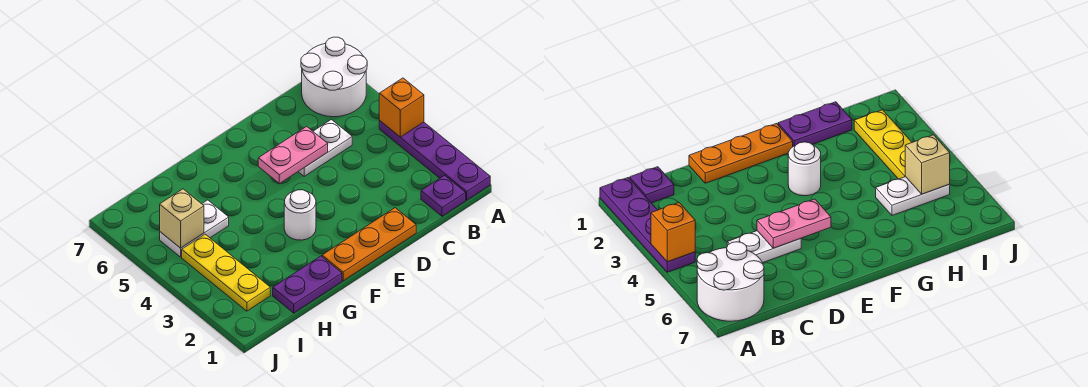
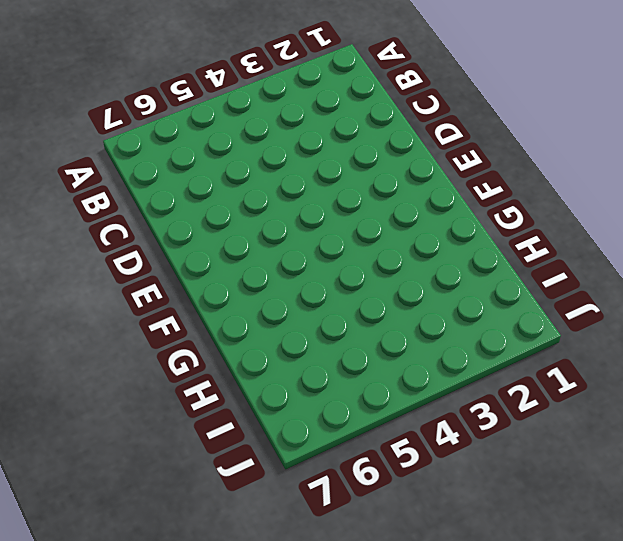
none -> purple 1x4 plate [379,120,490,200]
none -> white 2x2 round brick [301,37,367,117]
none -> purple 1x1 plate [421,175,466,216]

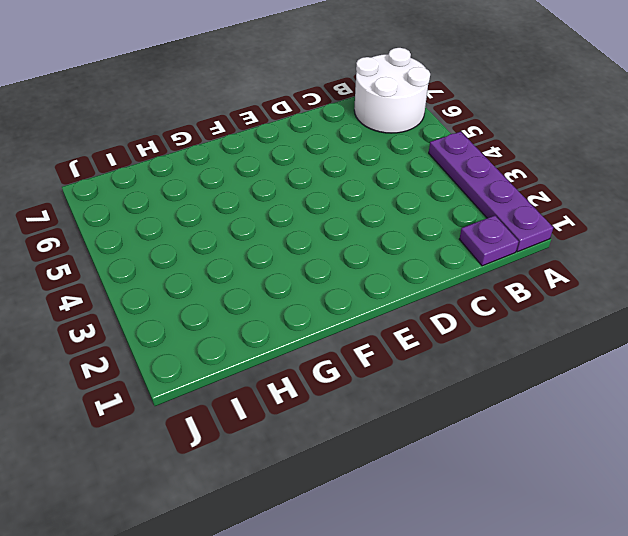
none -> white 1x2 plate [298,119,352,176]
none -> orange 1x3 plate [322,208,416,281]
none -> white 1x1 round brick [284,190,316,240]

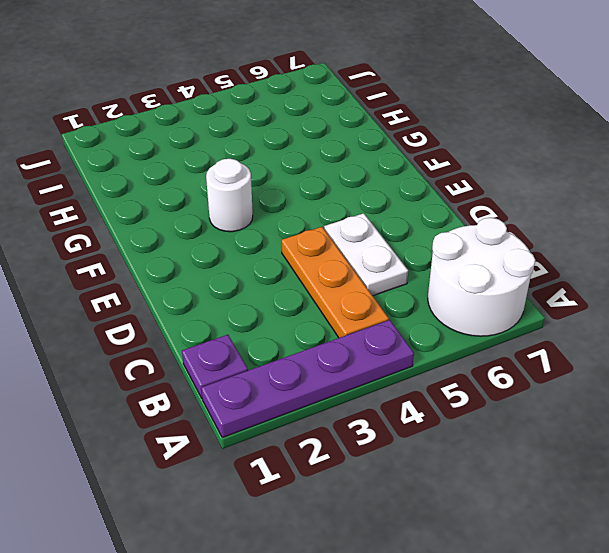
orange 1x3 plate [282,227,389,338] -> orange 1x3 plate moved to [322,208,416,281]
none -> purple 1x2 plate [273,256,342,313]
none -> white 1x2 plate [160,200,229,257]
none -> yellow 1x3 plate [182,234,270,311]

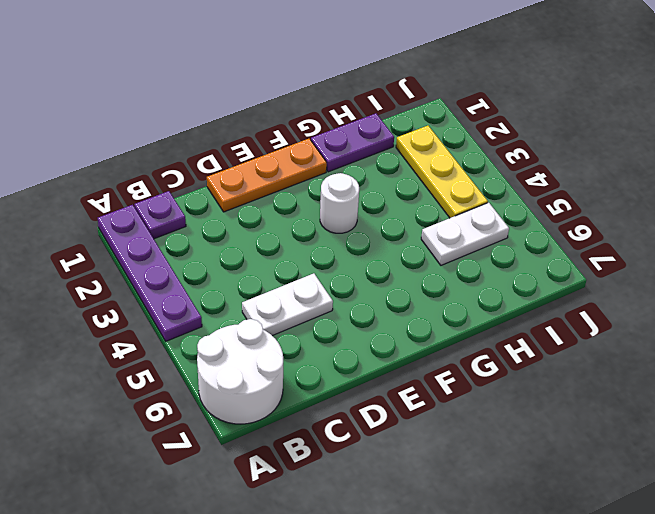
none -> orange 1x1 brick [379,78,424,137]
none -> pink 1x2 plate [258,126,328,184]
none -> tan 1x1 brick [160,189,204,248]

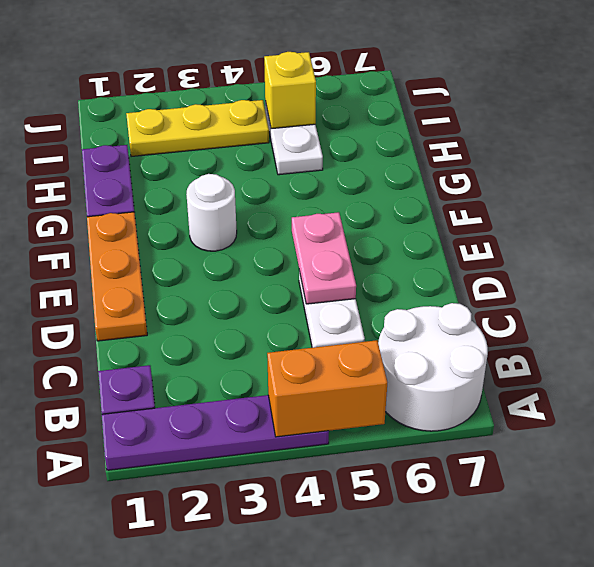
orange 1x2 brick [267,340,387,437] -> orange 1x1 brick [379,78,424,137]
yellow 1x1 brick [264,52,316,129] -> tan 1x1 brick [160,189,204,248]

